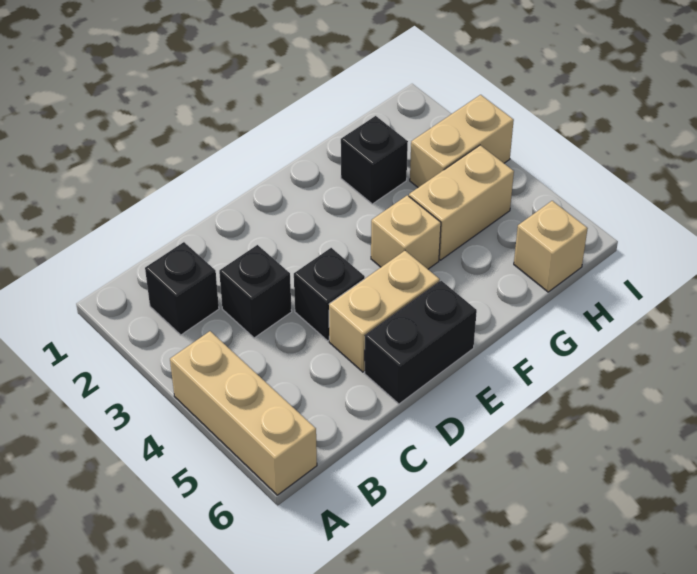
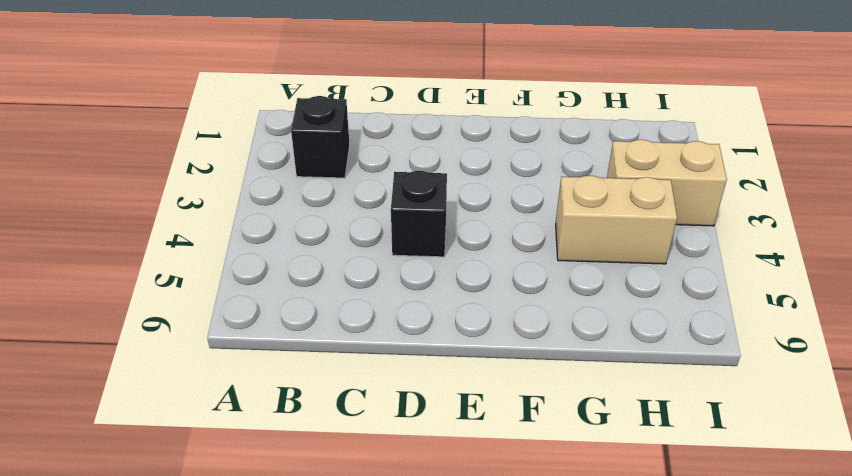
none -> tan 1x3 brick [170,331,317,495]
none -> black 1x1 brick [219,245,292,338]

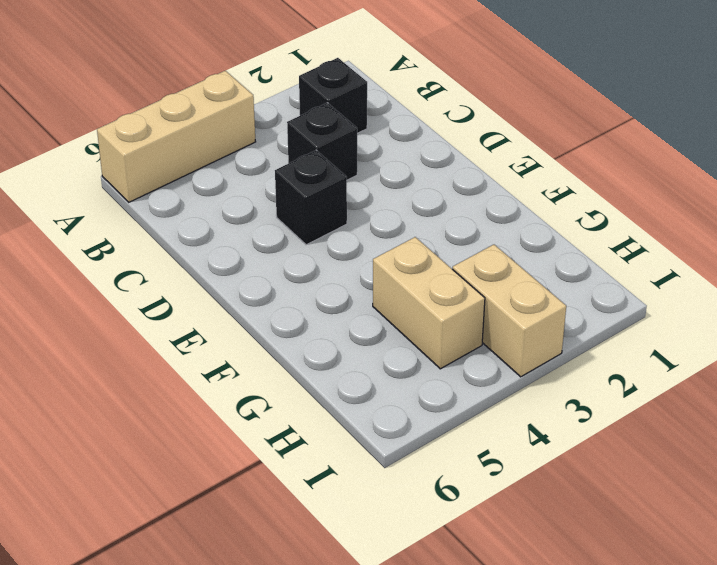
none -> tan 1x2 brick [329,251,440,372]
none -> black 1x2 brick [365,281,477,404]

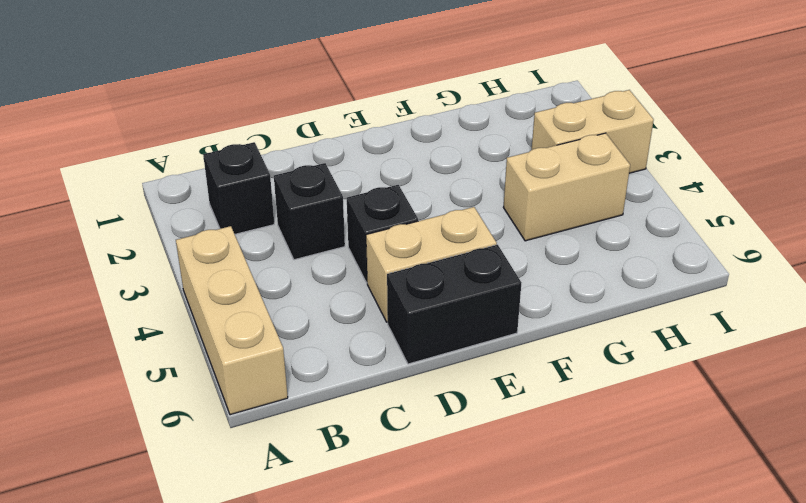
none -> tan 1x1 brick [371,195,441,269]
none -> black 1x1 brick [341,116,408,204]

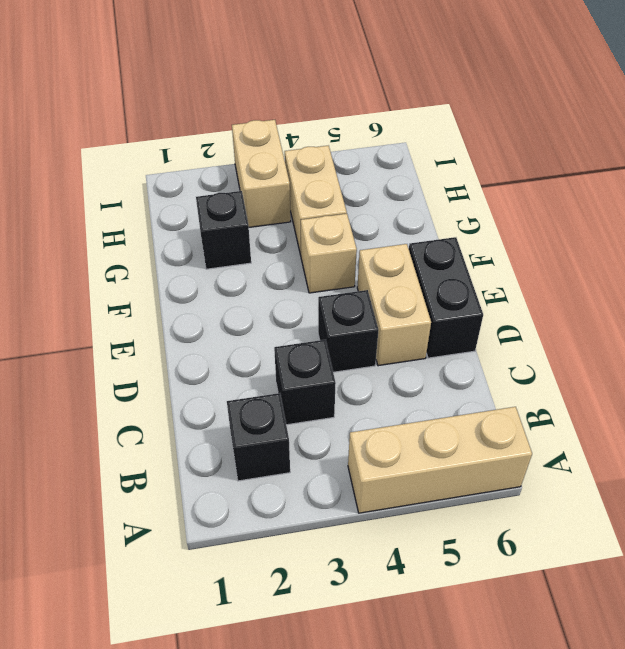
none -> tan 1x1 brick [514,201,588,292]

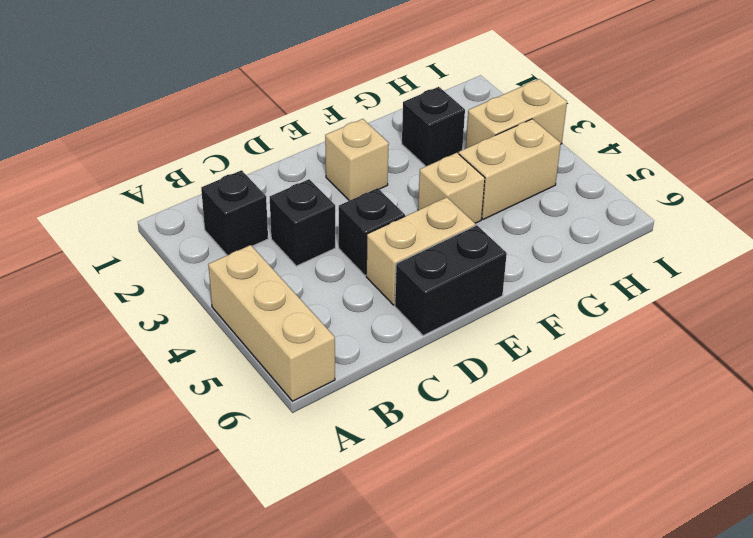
tan 1x1 brick [325,119,389,201] -> tan 1x1 brick moved to [514,201,588,292]

